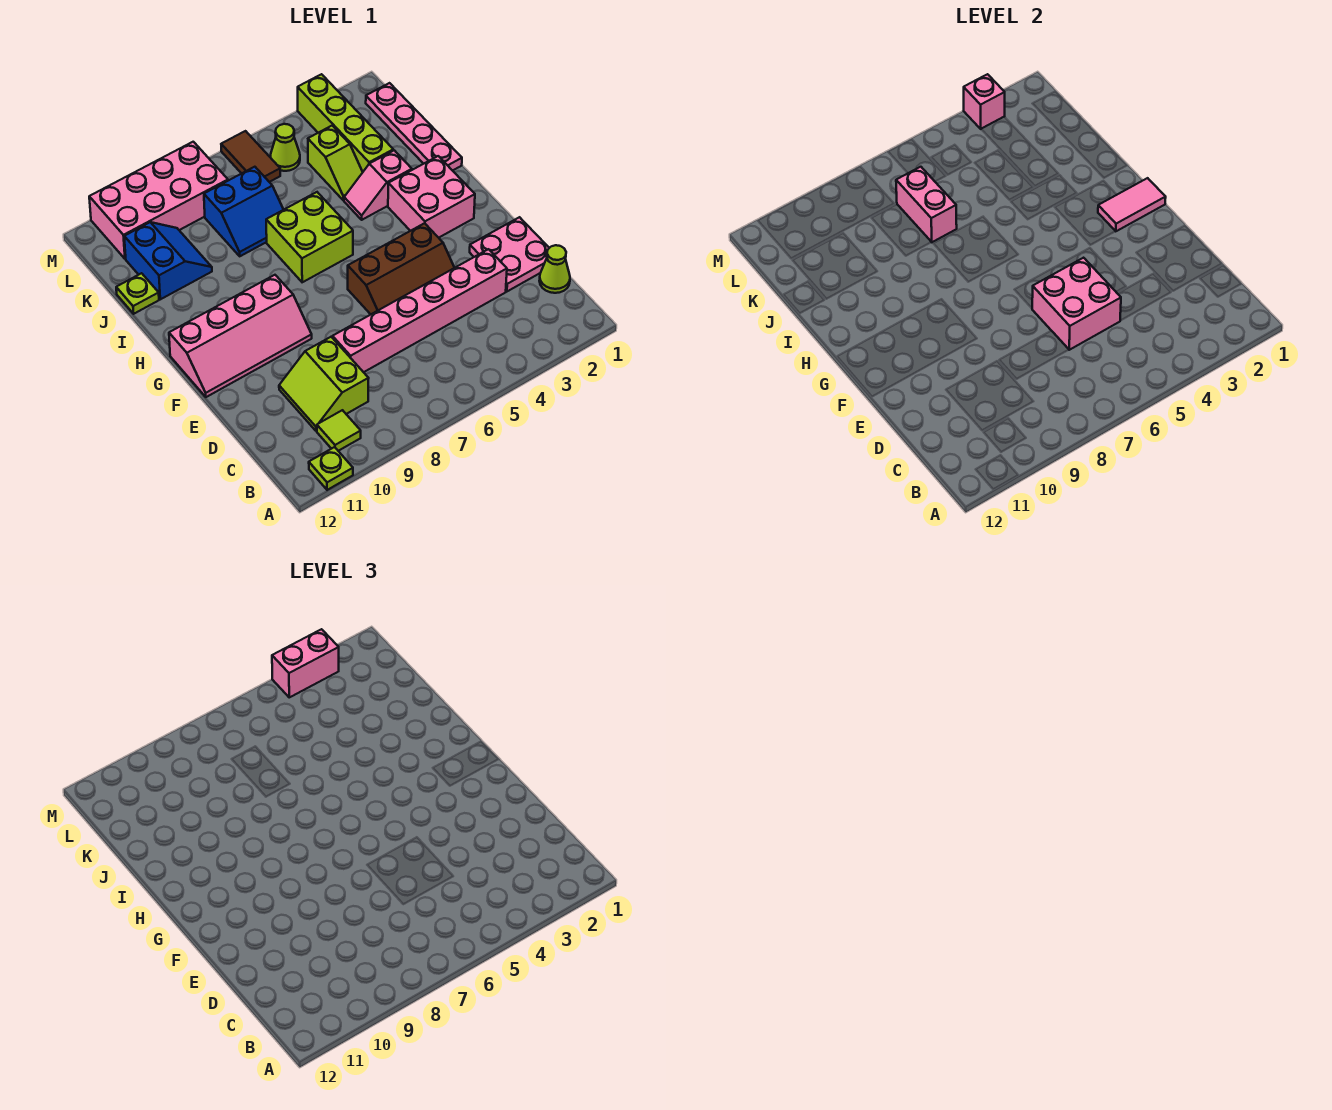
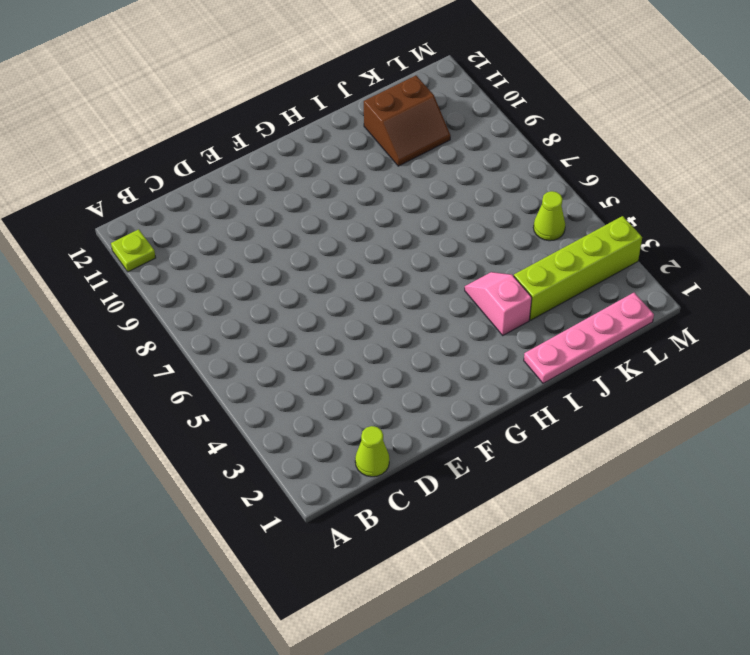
brown 2x2 slope [364,76,451,166] -> blue 2x2 slope [124,222,212,299]
none -> lime 1x1 tile [317,410,361,451]
none -> lime 2x2 slope [279,337,369,431]
none -> pink 2x2 plate [470,217,549,291]

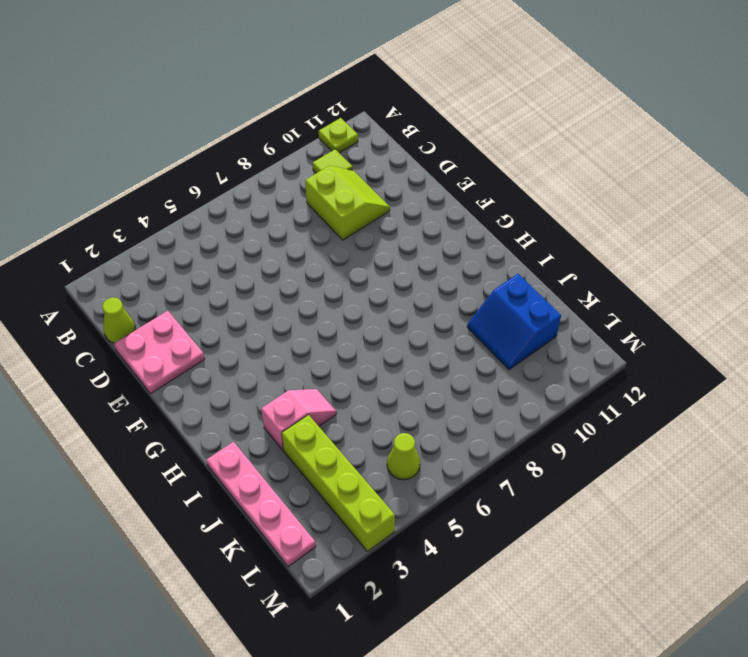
none -> pink 1x6 brick [333,249,507,372]
none -> brown 2x3 slope [348,223,454,314]
none -> pink 2x4 slope [169,275,312,397]

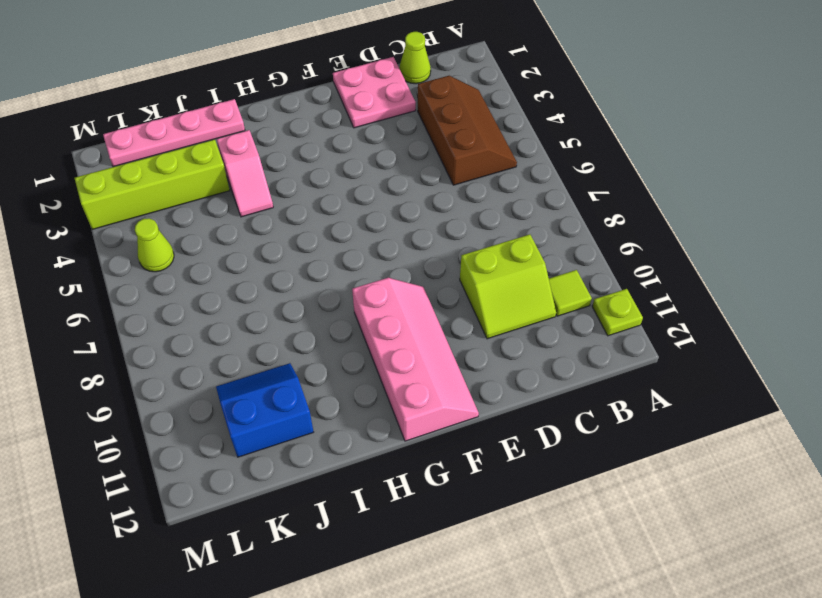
brown 2x3 slope [418,76,517,185] -> brown 2x3 slope moved to [348,223,454,314]
none -> pink 1x6 brick [333,249,507,372]
none -> pink 2x2 brick [388,156,475,238]
none -> lime 2x2 brick [266,192,353,282]

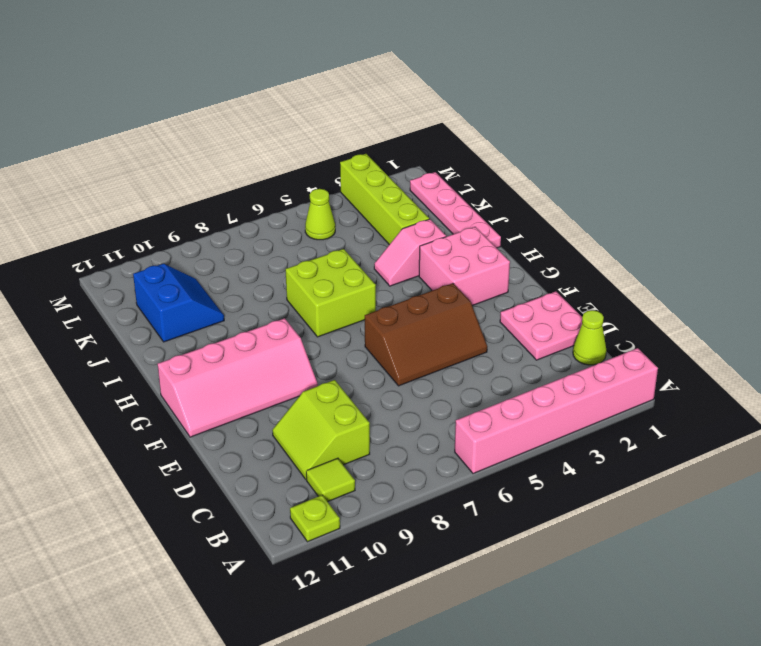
pink 1x6 brick [455,348,658,474] -> pink 1x6 brick moved to [333,249,507,372]
none -> lime 1x2 slope [308,126,363,200]
none -> blue 2x2 slope [204,167,284,256]
none -> lime 1x1 plate [116,273,159,314]

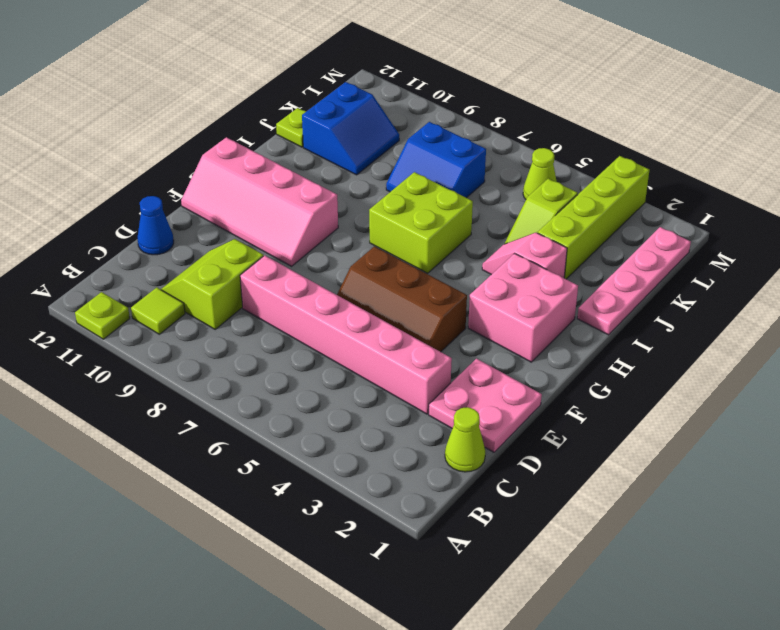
blue 1x1 cone [138,196,174,255] -> none
none -> brown 1x2 tile [221,131,280,182]
none -> pink 2x4 brick [89,142,228,259]
none -> pink 2x2 brick [1032,258,1121,350]

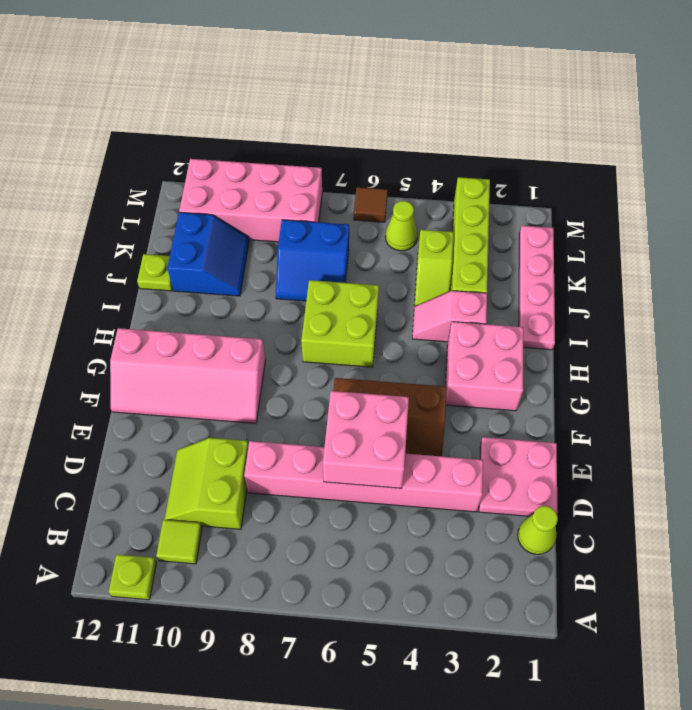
brown 1x1 tile [354,187,388,222] -> brown 1x2 tile [221,131,280,182]
none -> pink 1x2 tile [1098,178,1166,231]
none -> pink 1x2 brick [896,167,957,242]
none -> pink 1x1 brick [964,74,1005,129]

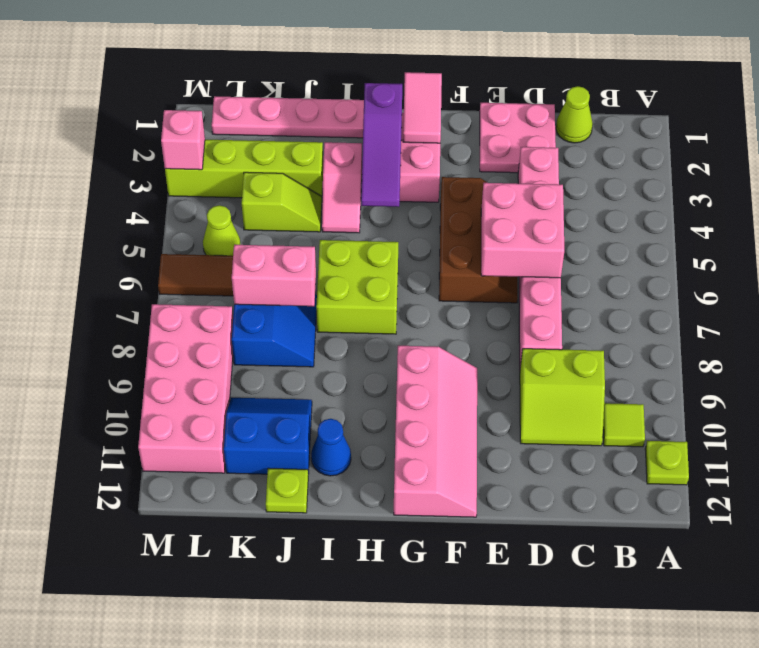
purple 1x3 slope [361,83,402,207] -> none
blue 1x1 cone [311,419,351,476] -> none
none -> pink 1x2 brick [272,629,339,697]

